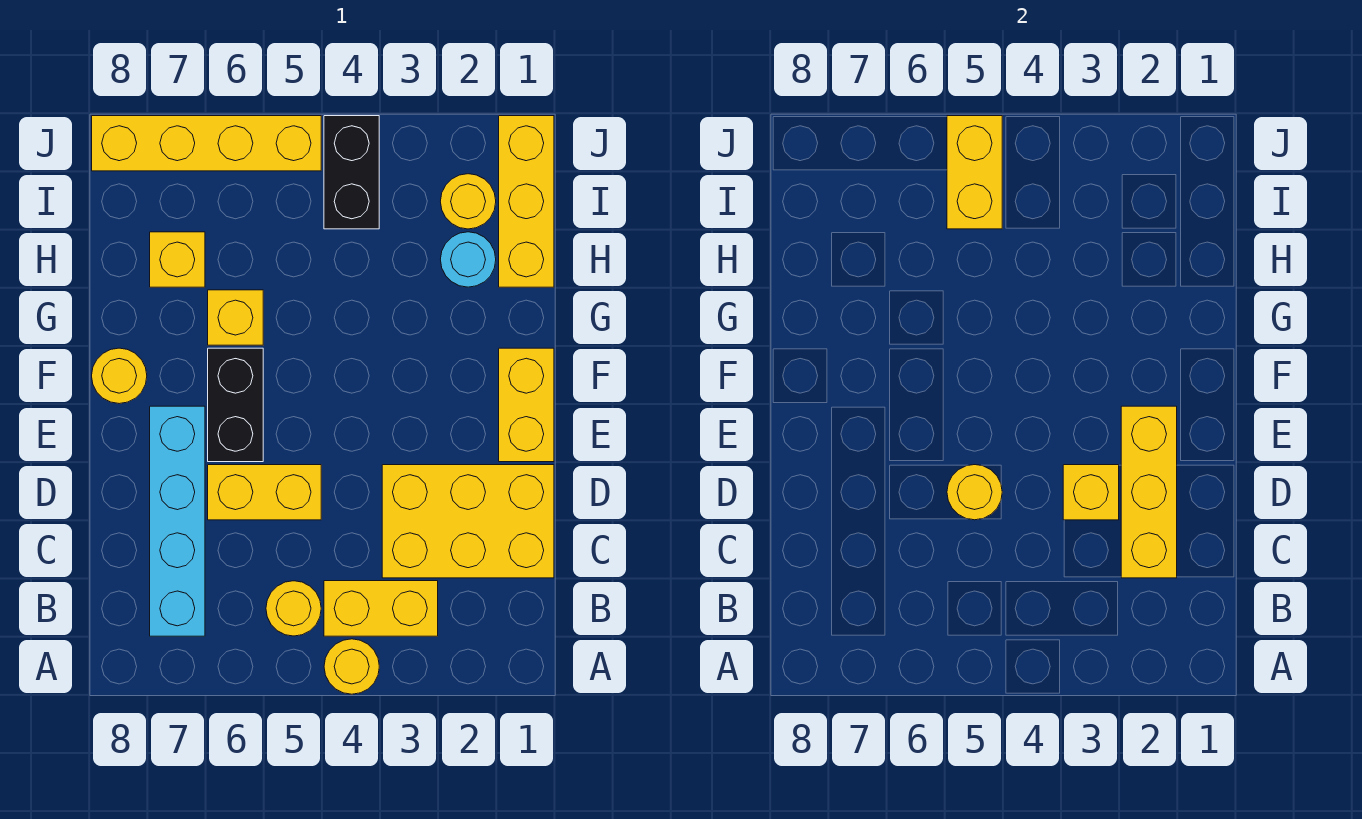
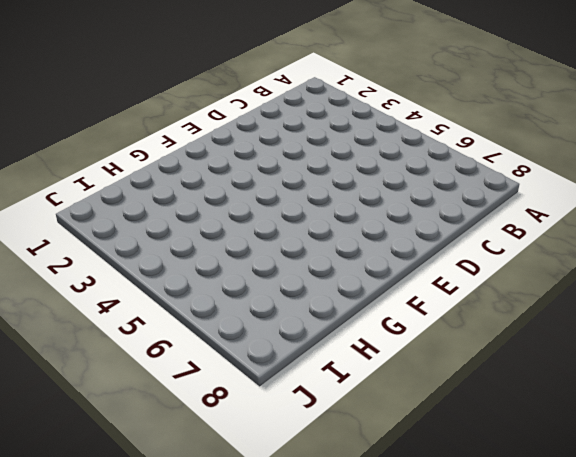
none -> yellow 1x1 round brick [324,639,379,694]
none -> yellow 1x2 brick [324,581,438,636]
none -> yellow 1x1 round brick [266,581,321,636]

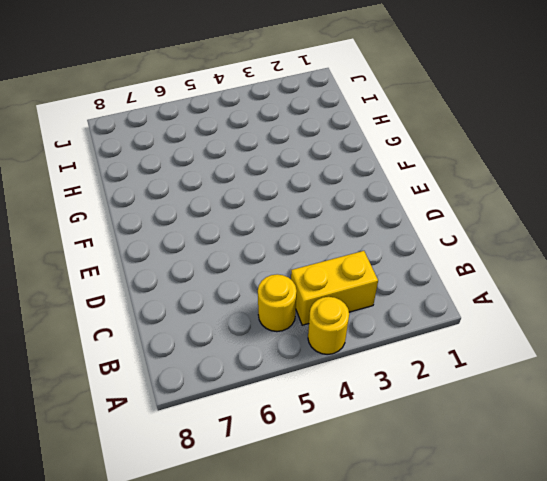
none -> cyan 1x4 brick [150,406,205,636]
none -> yellow 2x3 brick [382,465,554,578]
none -> yellow 1x2 brick [208,465,321,520]

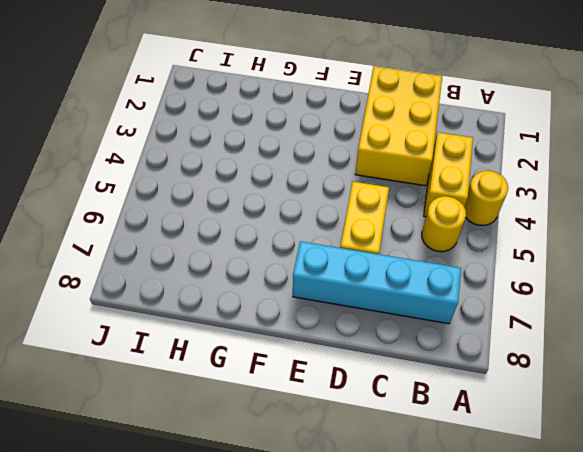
none -> yellow 1x2 brick [499,348,554,462]
none -> black 1x2 brick [208,348,263,462]
none -> yellow 1x1 round brick [92,348,147,404]

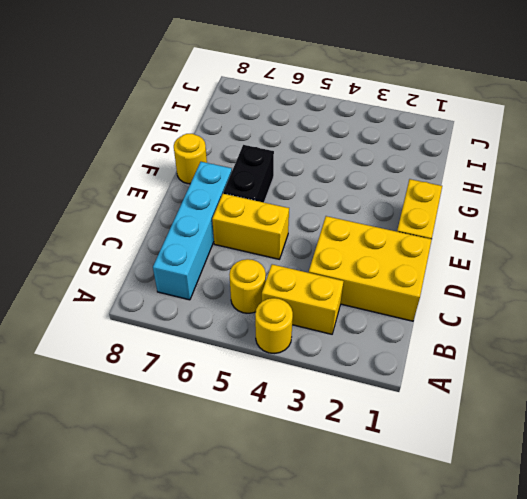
none -> yellow 1x1 brick [208,290,263,345]
none -> yellow 1x3 brick [499,116,554,287]
none -> cyan 1x1 round brick [440,232,496,287]

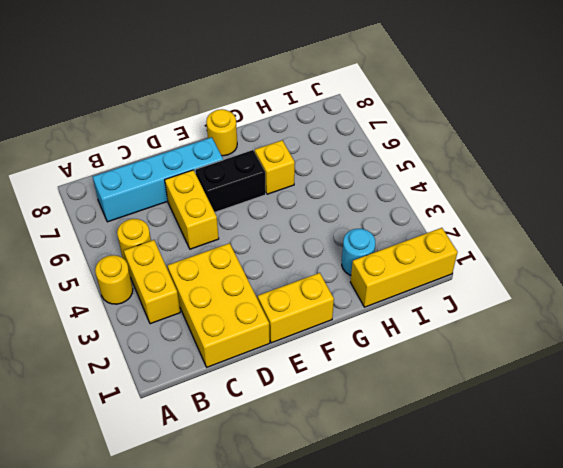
none -> yellow 1x1 brick [150,232,205,287]
none -> yellow 1x1 round brick [440,174,496,229]
none -> black 1x2 brick [324,116,379,229]

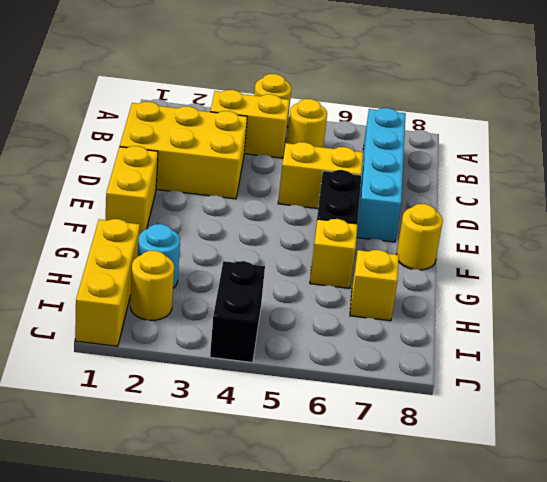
none -> yellow 1x4 brick [92,116,321,171]
none -> yellow 1x3 brick [1121,406,1177,578]
none -> yellow 1x1 brick [1063,465,1119,520]

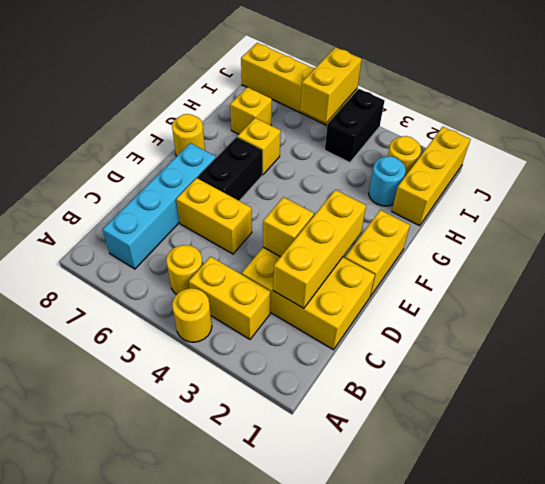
none -> yellow 1x1 round brick [947,465,1002,520]

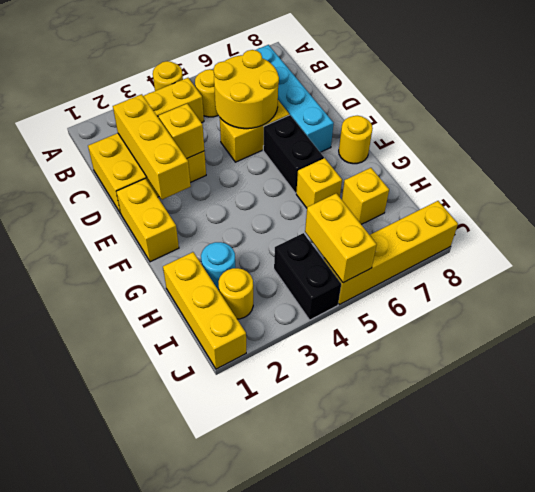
yellow 2x2 round brick [214,50,279,129] -> yellow 1x1 round brick [947,465,1002,520]

